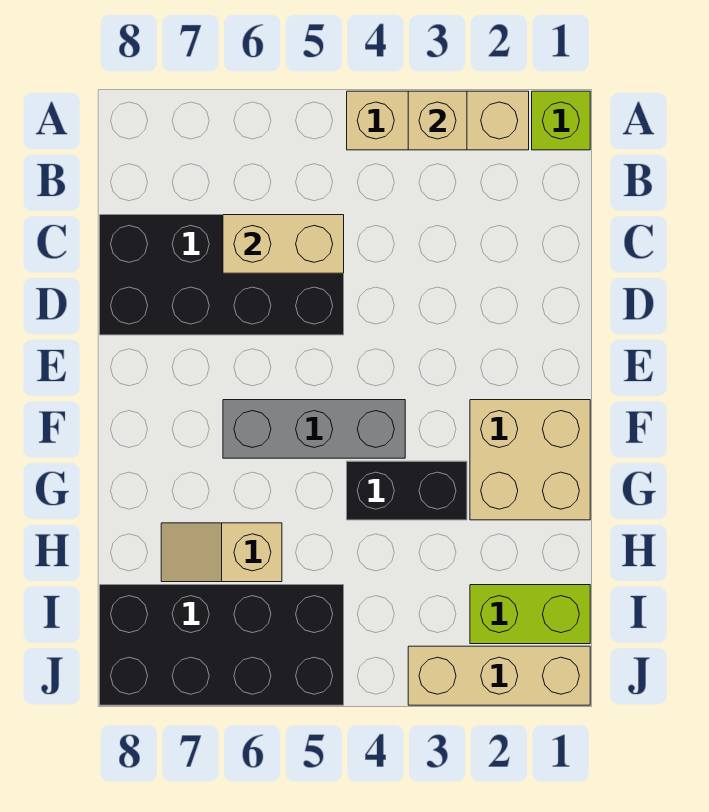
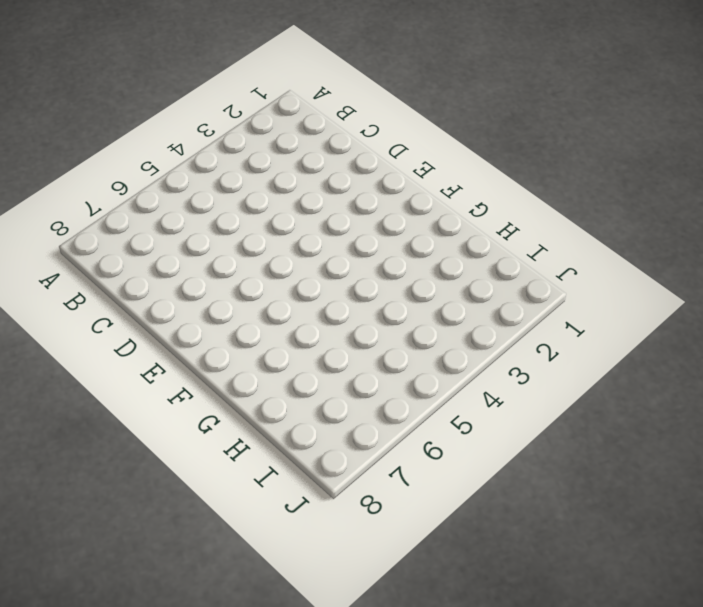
none -> lime 1x1 brick [532,91,590,150]
none -> tan 1x3 brick [347,91,529,150]
none -> black 2x4 brick [100,215,344,335]

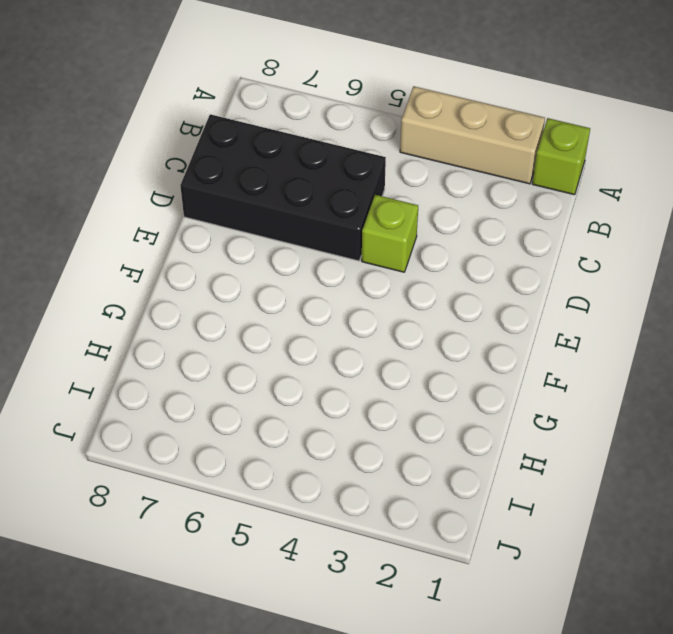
lime 1x1 brick [362,195,418,272] -> none
none -> tan 2x2 brick [470,400,590,520]
none -> grey 1x3 brick [223,400,405,458]
none -> black 1x2 brick [347,461,467,520]

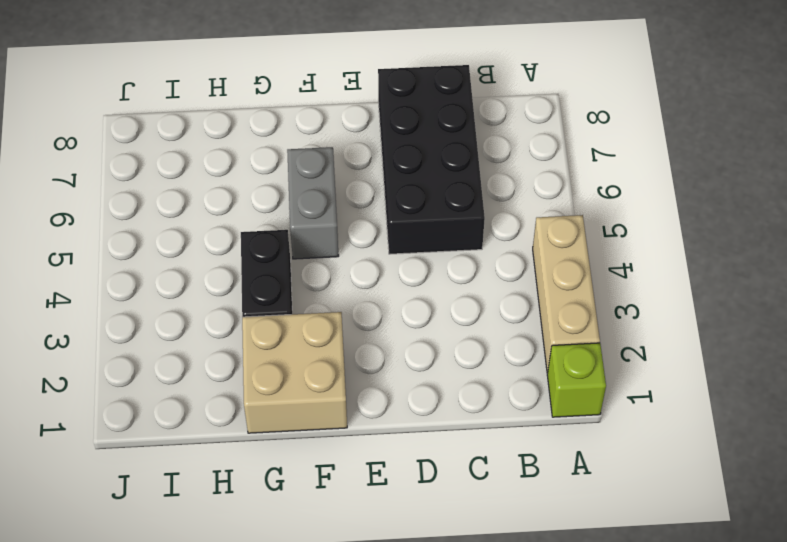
grey 1x2 brick [287,147,339,259] -> grey 1x3 brick [223,400,405,458]
none -> tan 1x2 slope [161,523,282,582]
none -> lime 1x2 brick [470,585,590,644]
none -> black 2x4 brick [100,585,344,705]

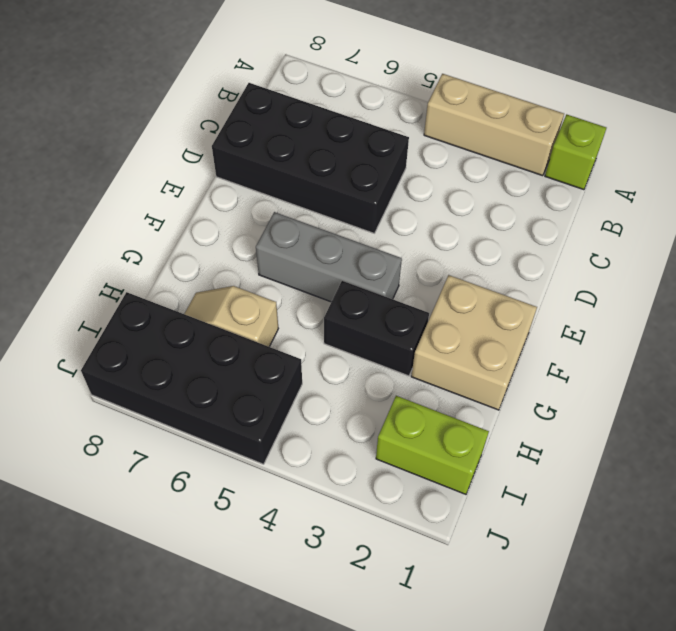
none -> tan 1x3 brick [408,646,590,705]
none -> tan 1x1 brick [408,91,467,150]
none -> tan 1x2 brick [223,215,344,273]

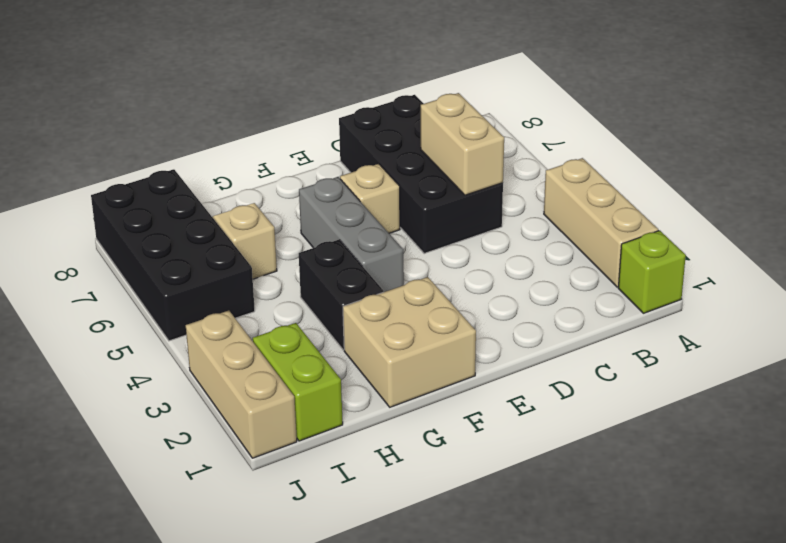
tan 1x1 brick [340,164,400,233] -> tan 1x1 brick moved to [408,91,467,150]

